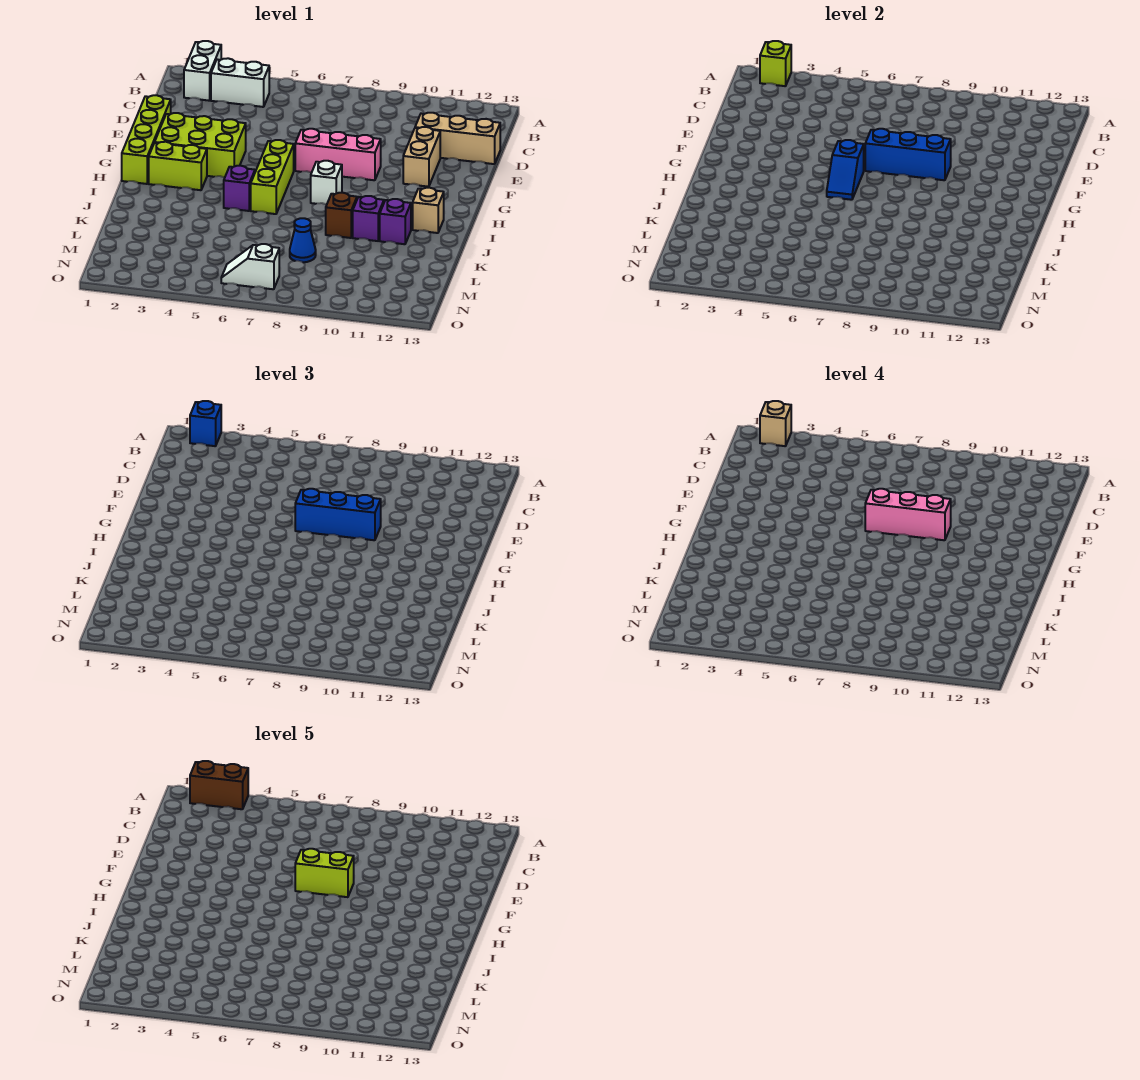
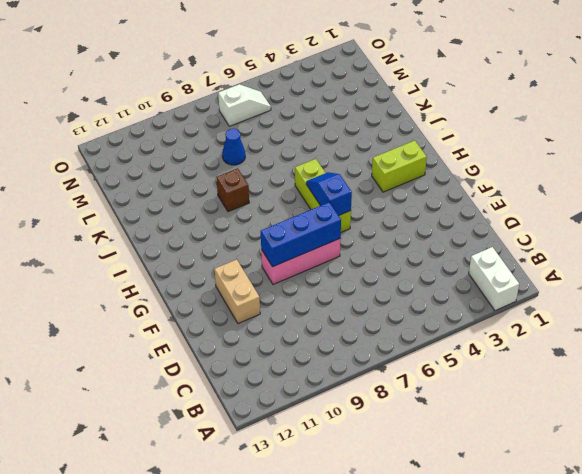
none -> white 1x2 brick [211,58,269,107]
none -> tan 1x3 brick [415,113,500,164]
none -> lime 1x4 brick [122,95,171,184]

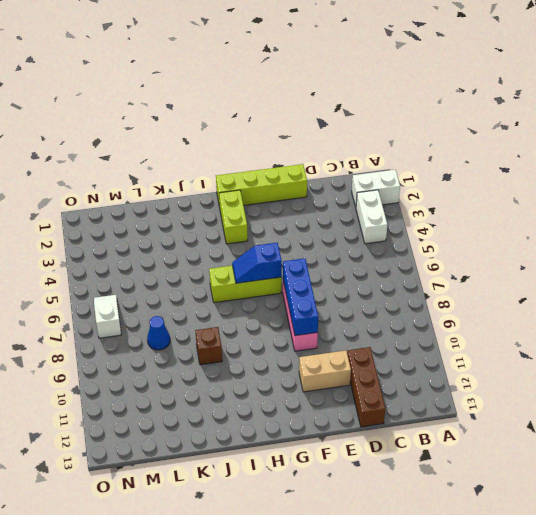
brown 1x3 brick [347,347,385,427] -> tan 1x3 brick [415,113,500,164]
none -> lime 2x3 brick [155,113,246,178]
none -> white 1x1 brick [311,161,342,205]
none -> purple 1x1 brick [224,166,255,211]

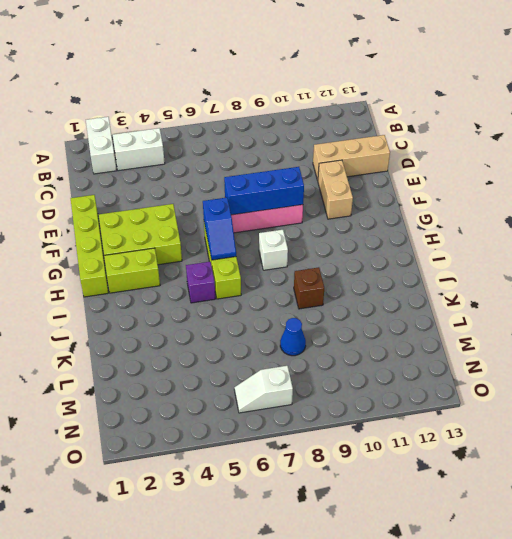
none -> tan 1x1 brick [413,188,444,233]
none -> purple 1x1 brick [353,196,384,241]
none -> purple 1x1 brick [380,199,411,244]

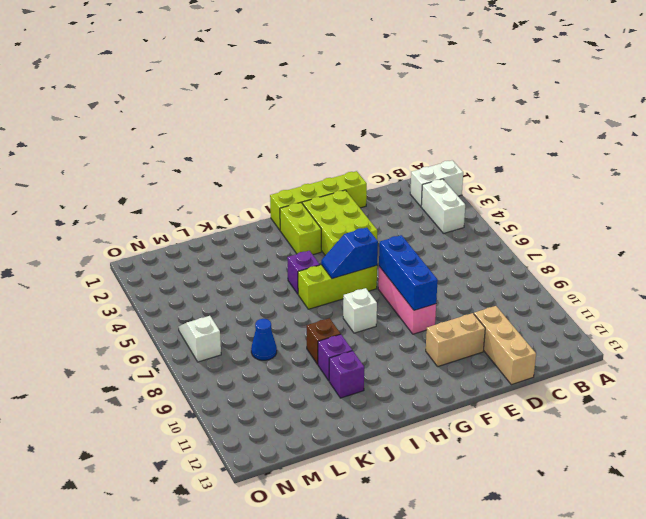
none -> tan 1x1 brick [413,188,444,233]
none -> lime 1x1 brick [760,41,791,86]
none -> blue 1x1 brick [190,401,221,446]

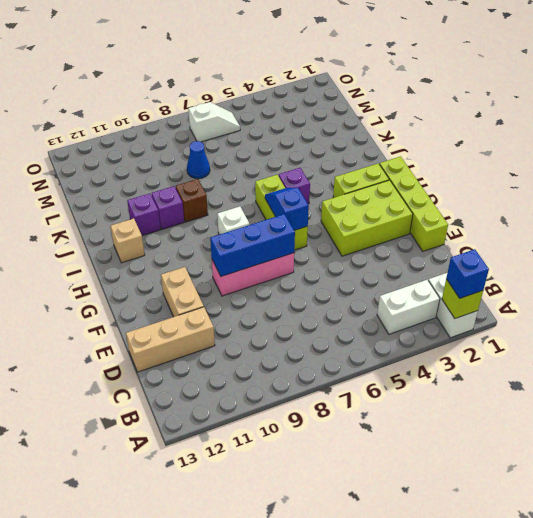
none -> blue 1x3 brick [295,489,381,540]
none -> tan 1x1 brick [760,401,791,446]
none -> pink 1x3 brick [865,489,951,540]

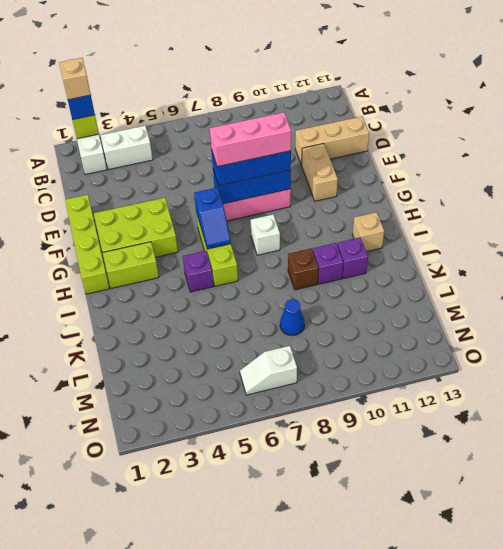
none -> brown 1x2 brick [190,761,248,809]
none -> lime 1x2 brick [295,849,354,897]

